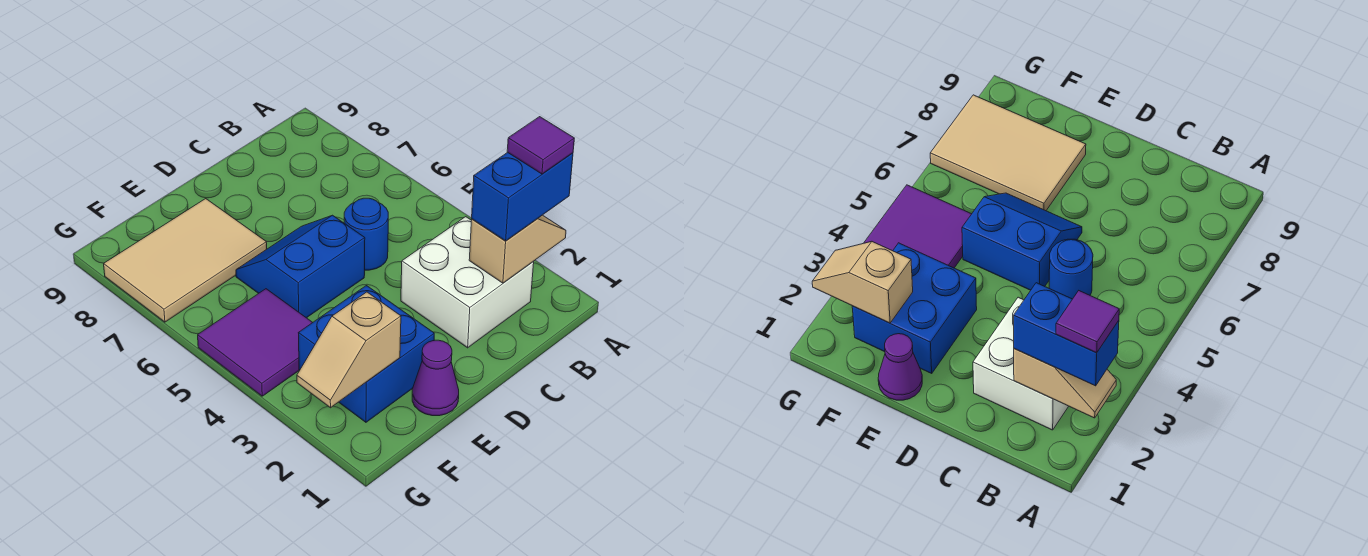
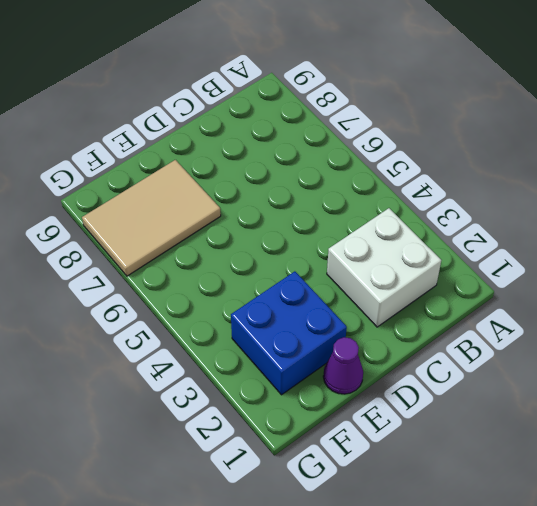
none -> blue 1x1 round brick [344,198,388,270]
none -> blue 2x2 slope [236,215,365,318]

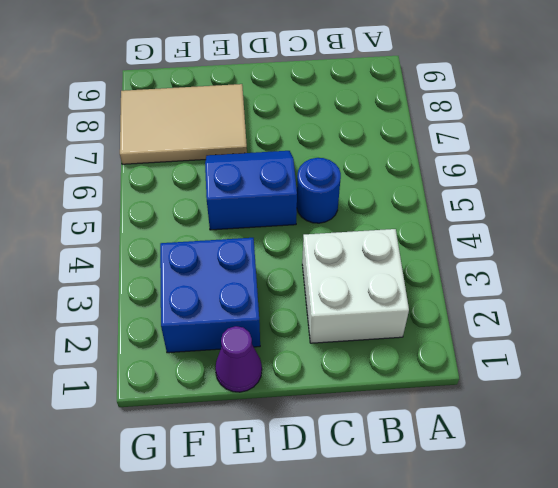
none -> purple 2x2 tile [198,289,313,396]
none -> tan 1x2 slope [469,215,566,283]

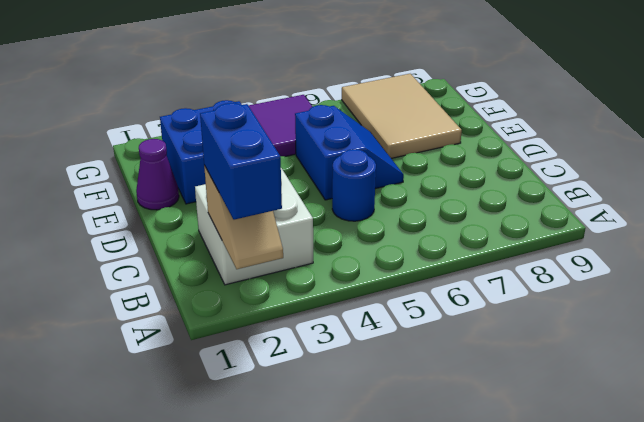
none -> tan 1x2 slope [297,292,401,408]
none -> purple 1x1 tile [507,117,574,174]

